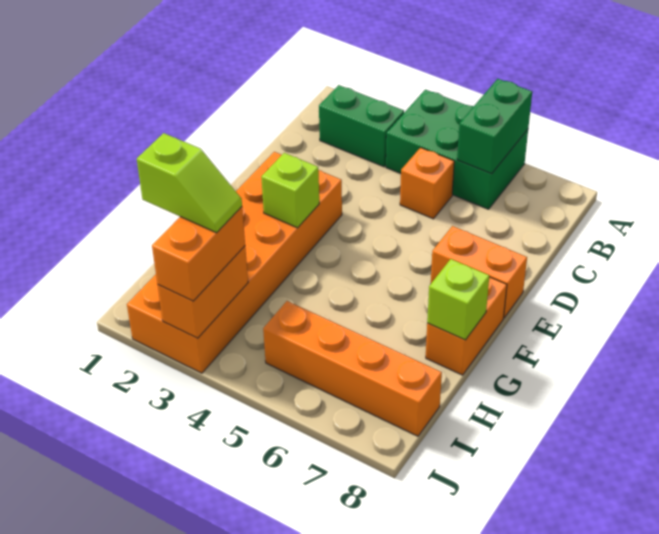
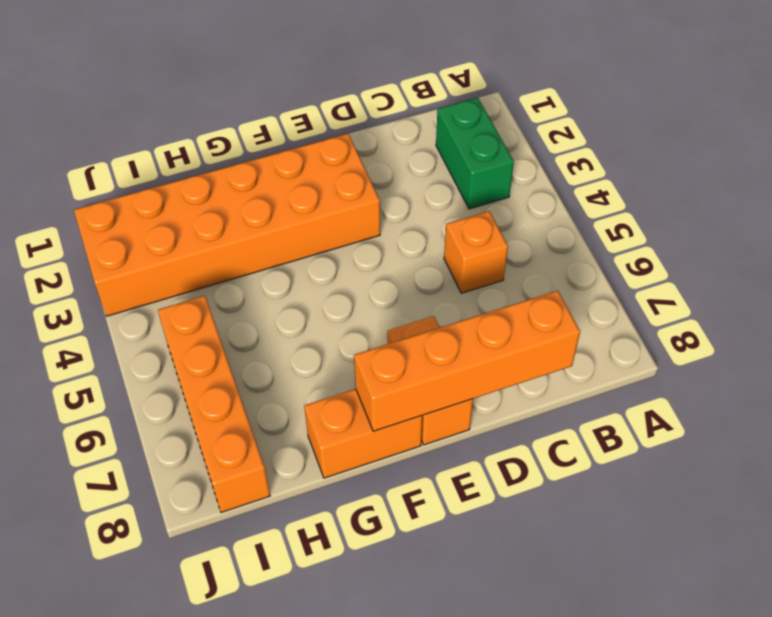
orange 1x4 brick [354,291,580,431] -> none
none -> green 2x3 brick [386,90,528,209]
none -> green 1x2 brick [457,79,532,174]
none -> lime 1x1 brick [261,153,319,228]

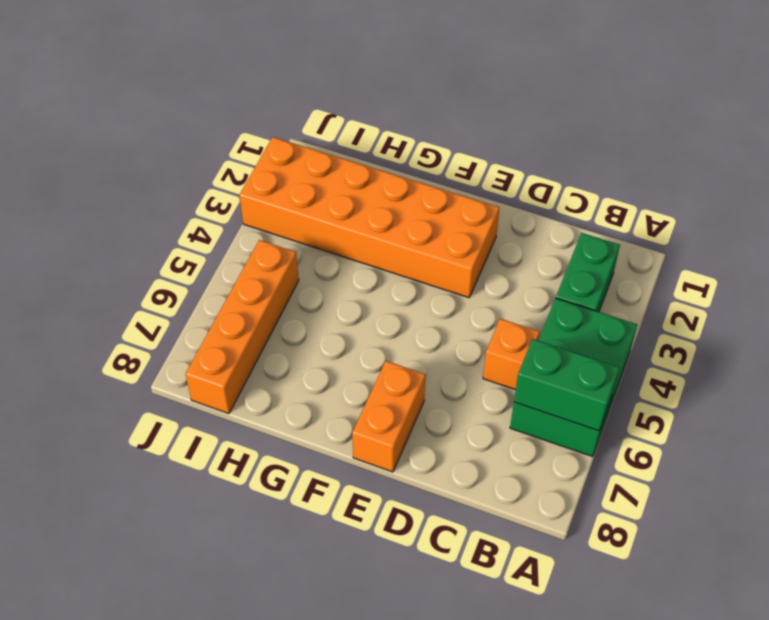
none -> orange 1x2 brick [426,277,507,375]
none -> lime 1x1 brick [261,153,319,228]
none -> lime 1x1 brick [427,259,489,340]

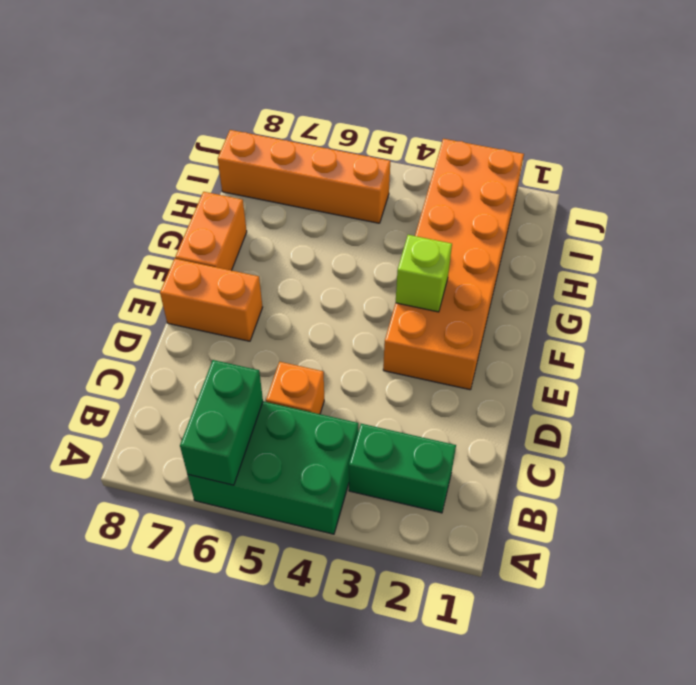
none -> lime 1x1 brick [427,259,489,340]
none -> orange 1x2 brick [158,246,248,338]
none -> orange 1x2 brick [152,207,245,301]

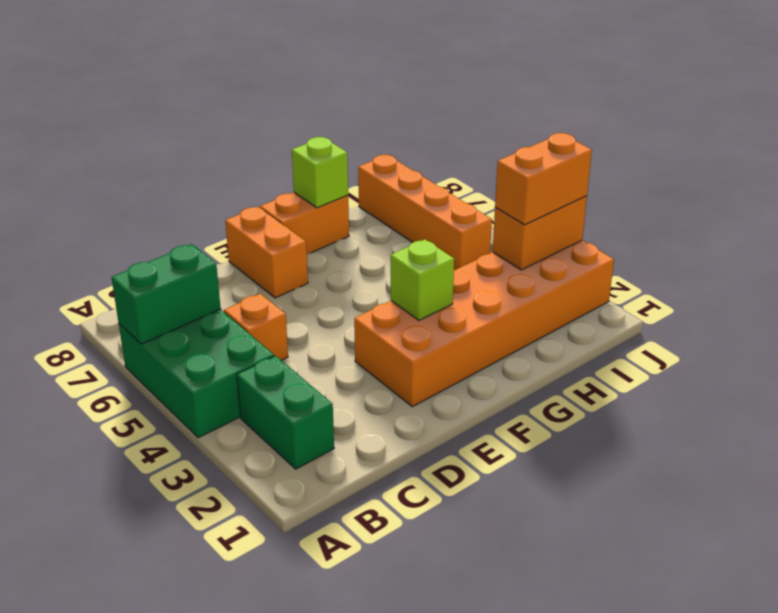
none -> lime 1x2 slope [137,133,242,233]

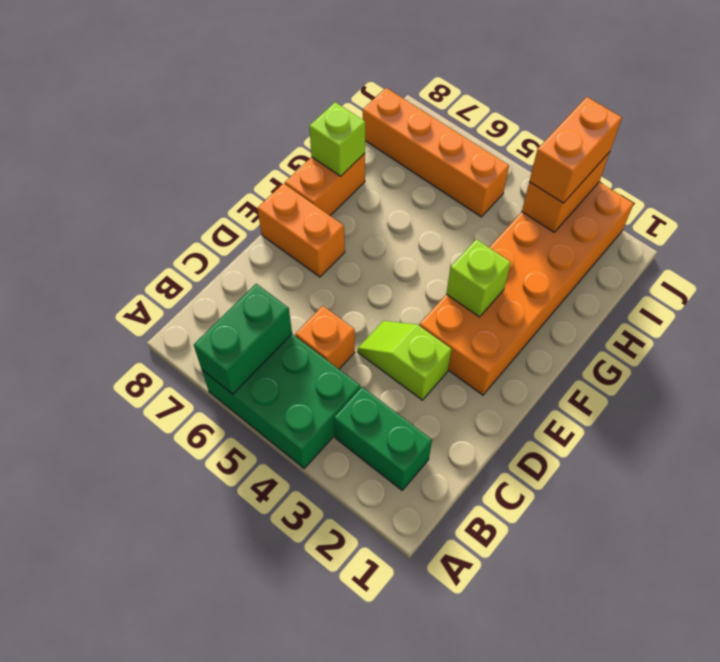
lime 1x2 slope [358,321,452,400] -> lime 1x2 slope moved to [137,133,242,233]

